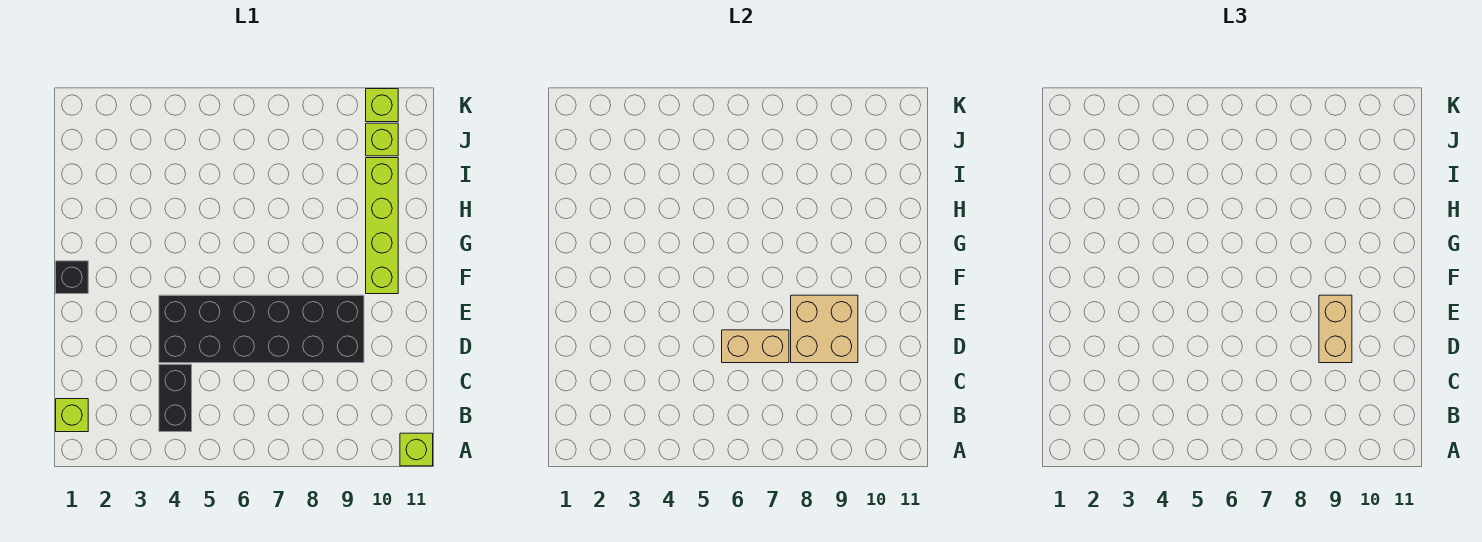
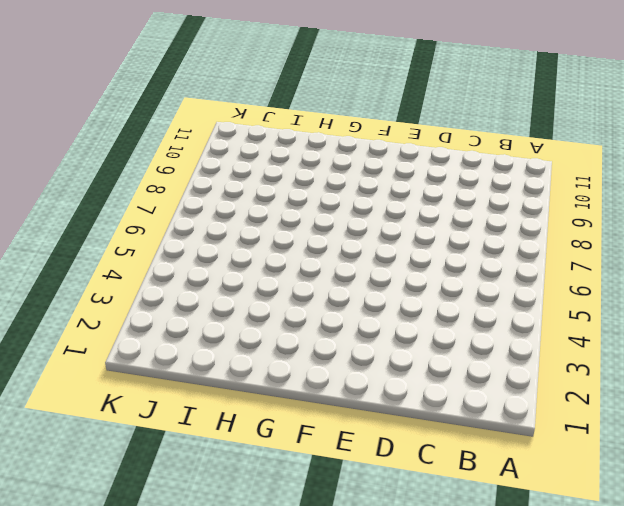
none -> lime 1x1 brick [400,433,433,466]
none -> lime 1x1 brick [56,399,88,432]

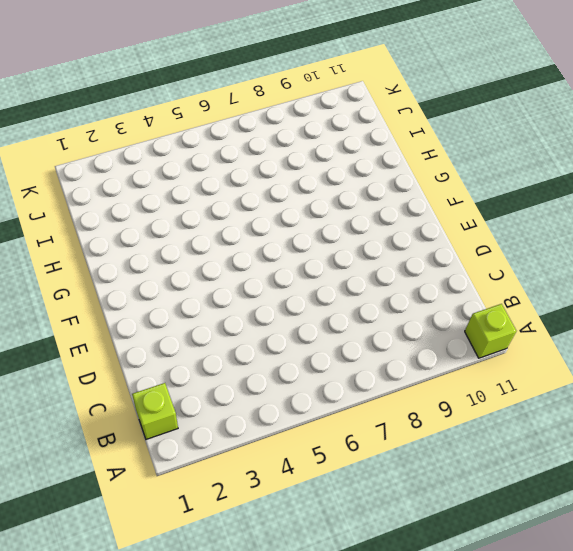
none -> black 1x2 brick [159,364,192,432]
none -> black 2x6 brick [159,295,364,363]

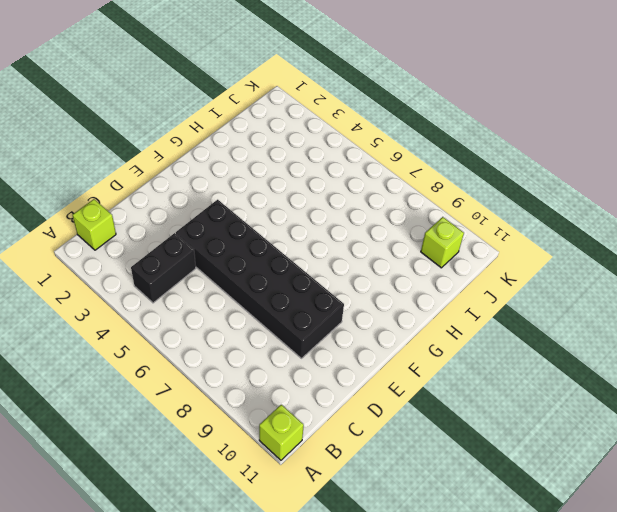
none -> black 1x1 brick [56,261,88,294]
none -> lime 1x4 brick [366,158,398,294]

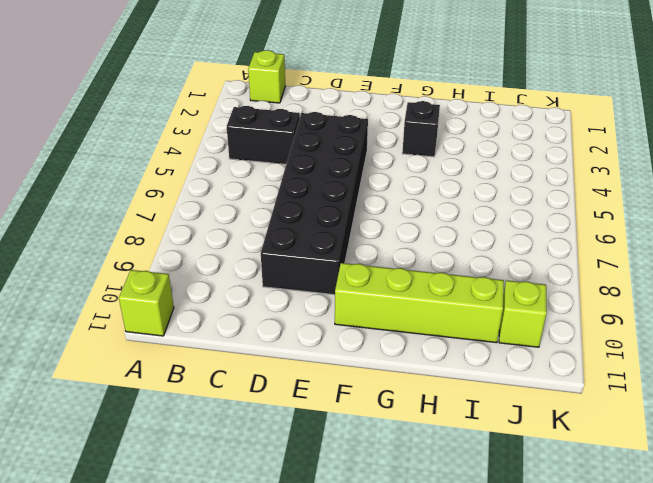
black 1x1 brick [402,101,440,157] -> black 1x1 brick moved to [56,261,88,294]
none -> lime 1x1 brick [366,89,398,122]
none -> tan 1x2 brick [722,330,789,363]

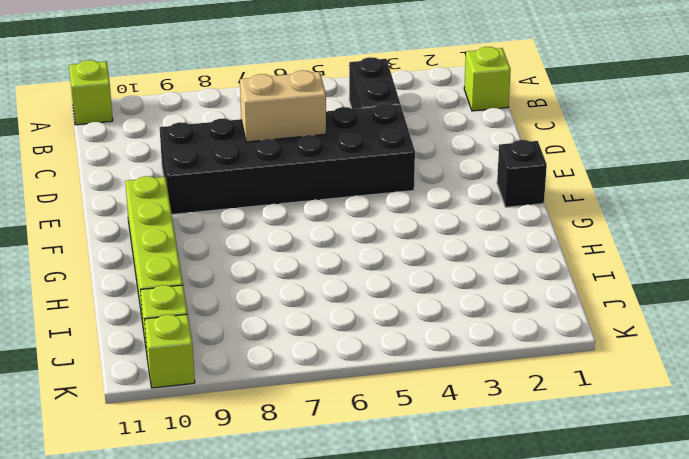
none -> tan 2x2 brick [791,295,858,363]
none -> tan 1x2 brick [1319,295,1352,363]

